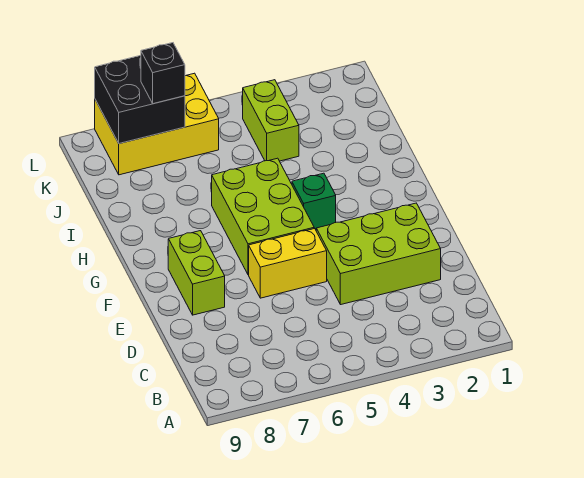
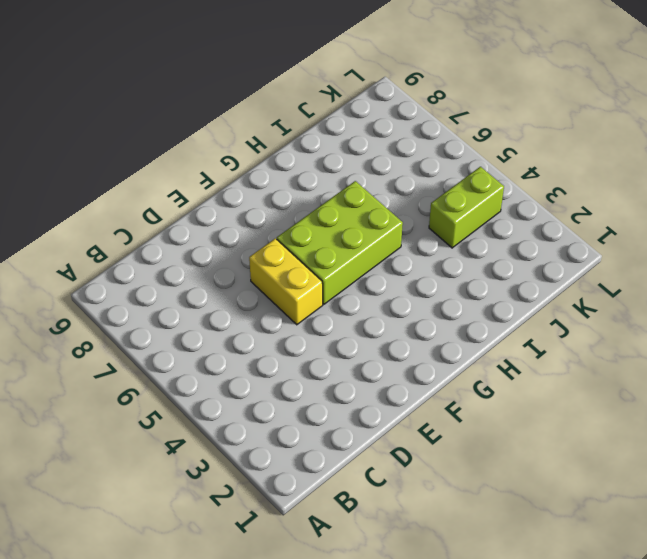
none -> lime 2x3 brick [316,203,441,305]
none -> lime 1x2 brick [168,231,225,315]

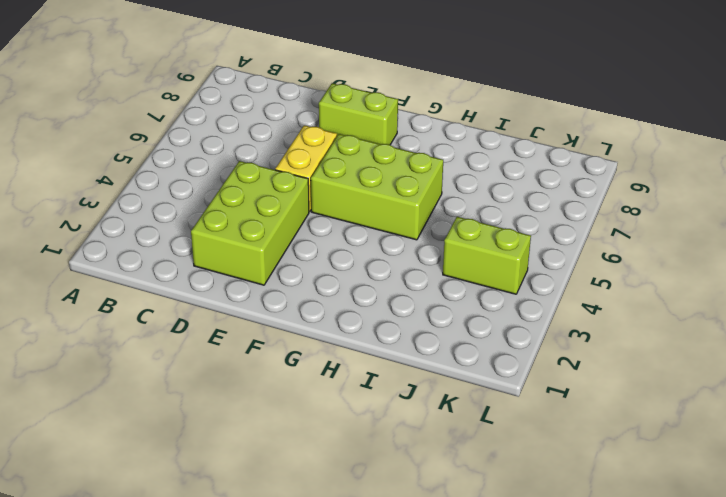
none -> green 1x1 brick [292,173,336,230]
none -> yellow 2x3 brick [95,73,219,175]

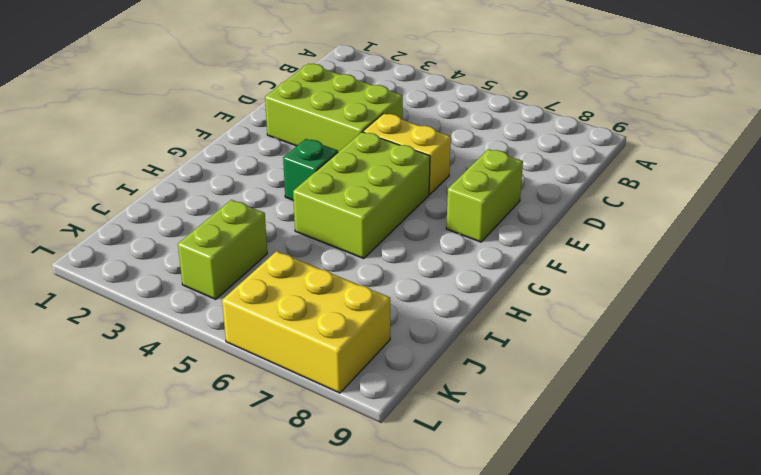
none -> black 2x2 brick [95,55,185,144]
none -> black 1x1 brick [141,43,185,104]

